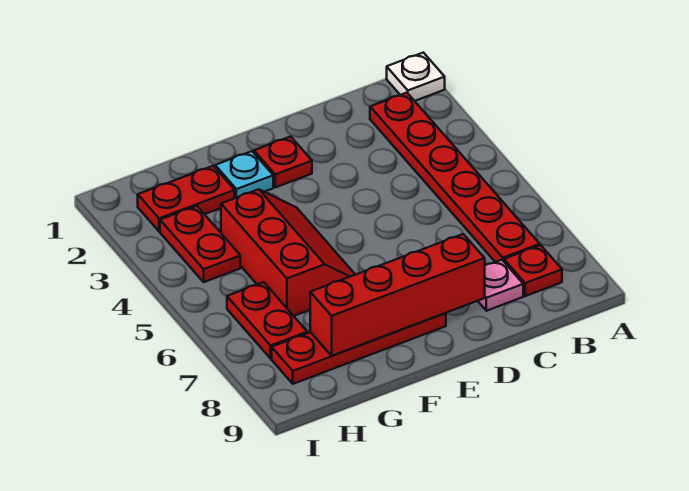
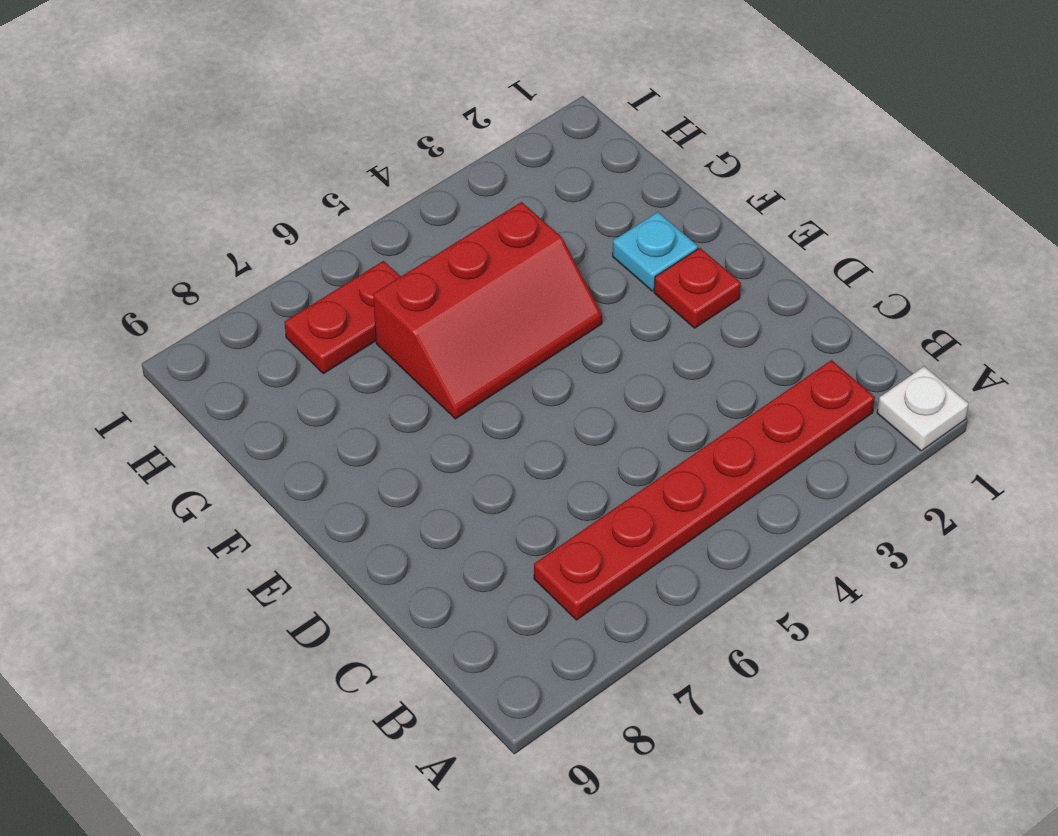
none -> red 1x1 plate [504,245,562,296]
none -> pink 1x1 plate [478,260,523,311]
none -> red 1x4 plate [272,313,446,384]

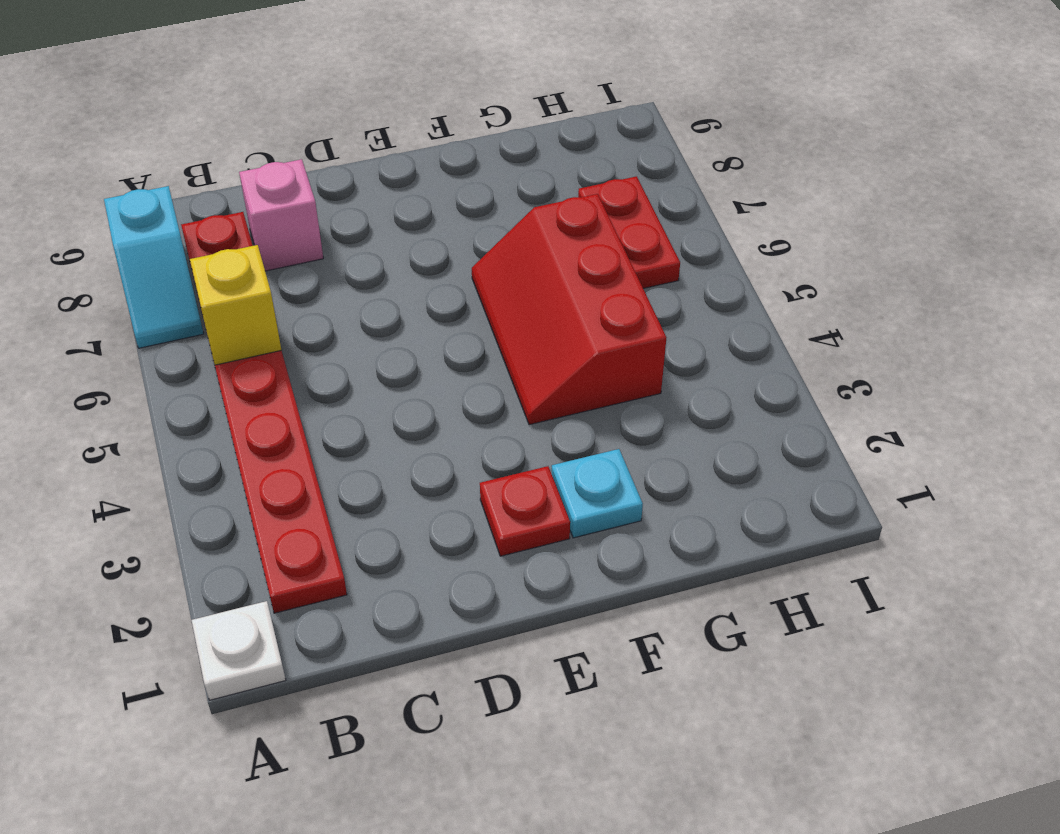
cyan 1x2 slope [104,186,204,348] -> none
yellow 1x1 brick [190,245,281,365] -> none
pink 1x1 brick [239,159,323,271] -> pink 1x1 plate [478,260,523,311]
none -> red 1x4 plate [272,313,446,384]
none -> red 1x2 plate [138,166,235,231]
none -> red 1x2 plate [160,206,240,282]

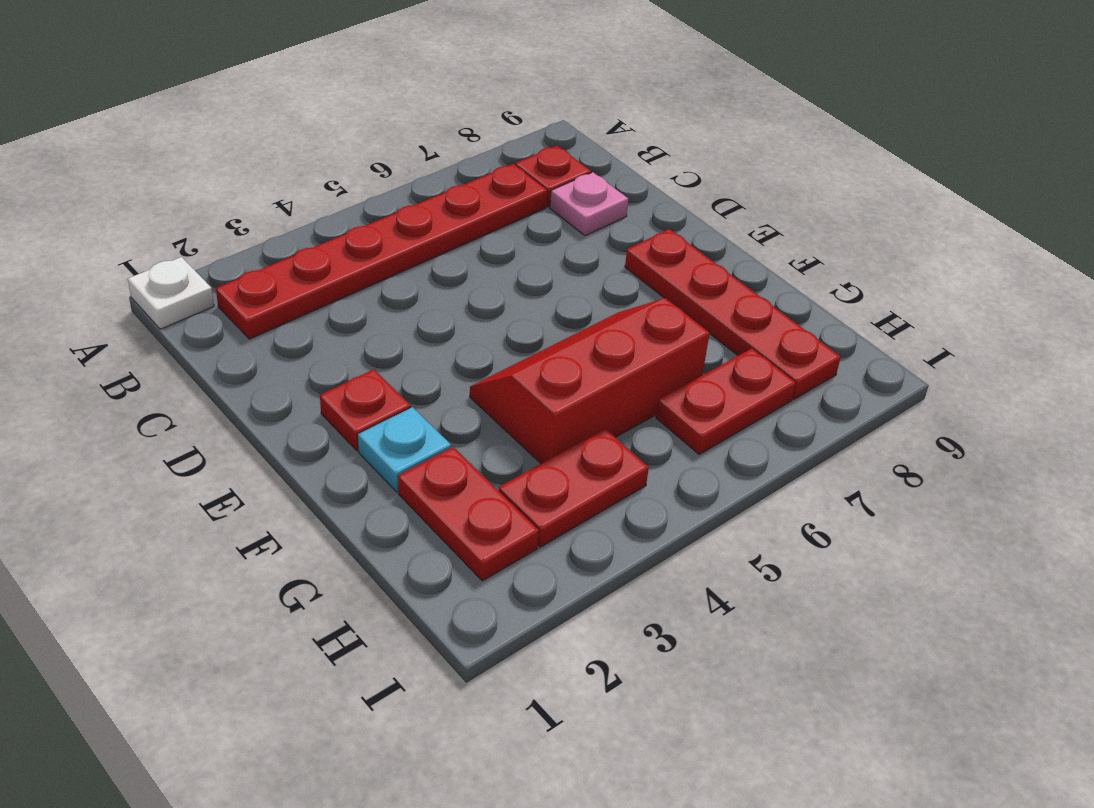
none -> red 1x4 brick [310,234,485,356]

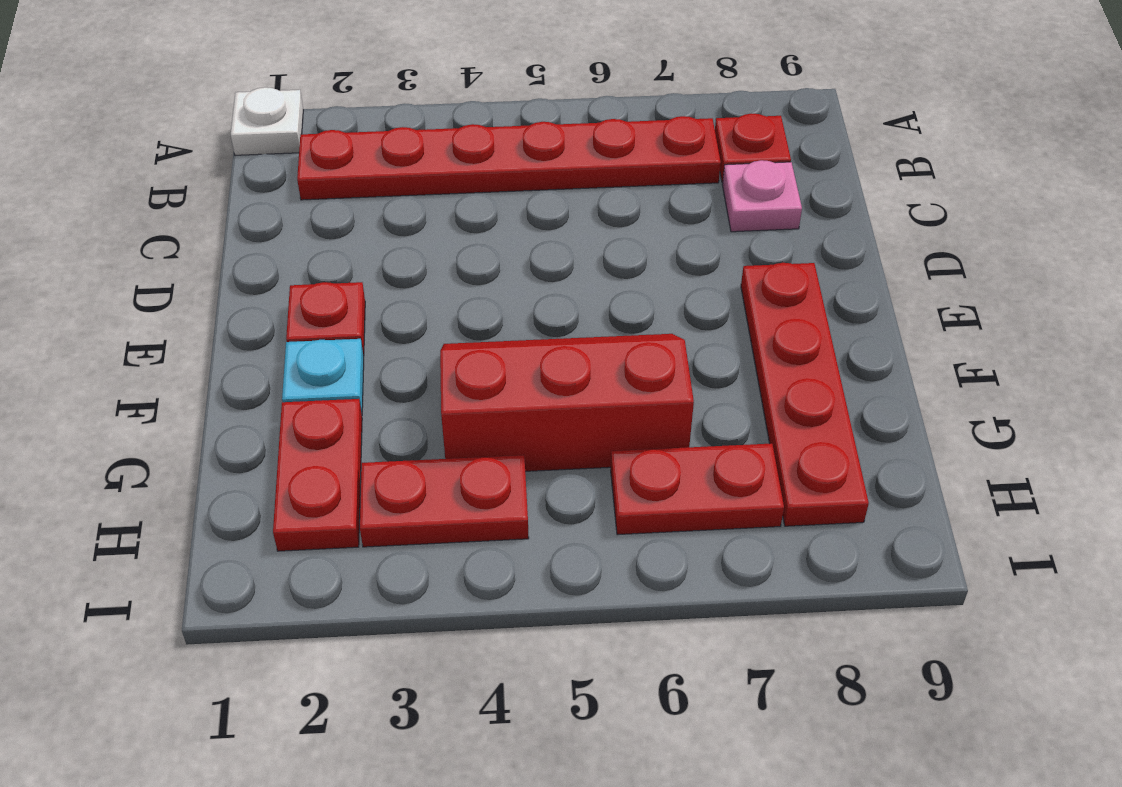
none -> red 1x4 brick [310,234,485,356]

